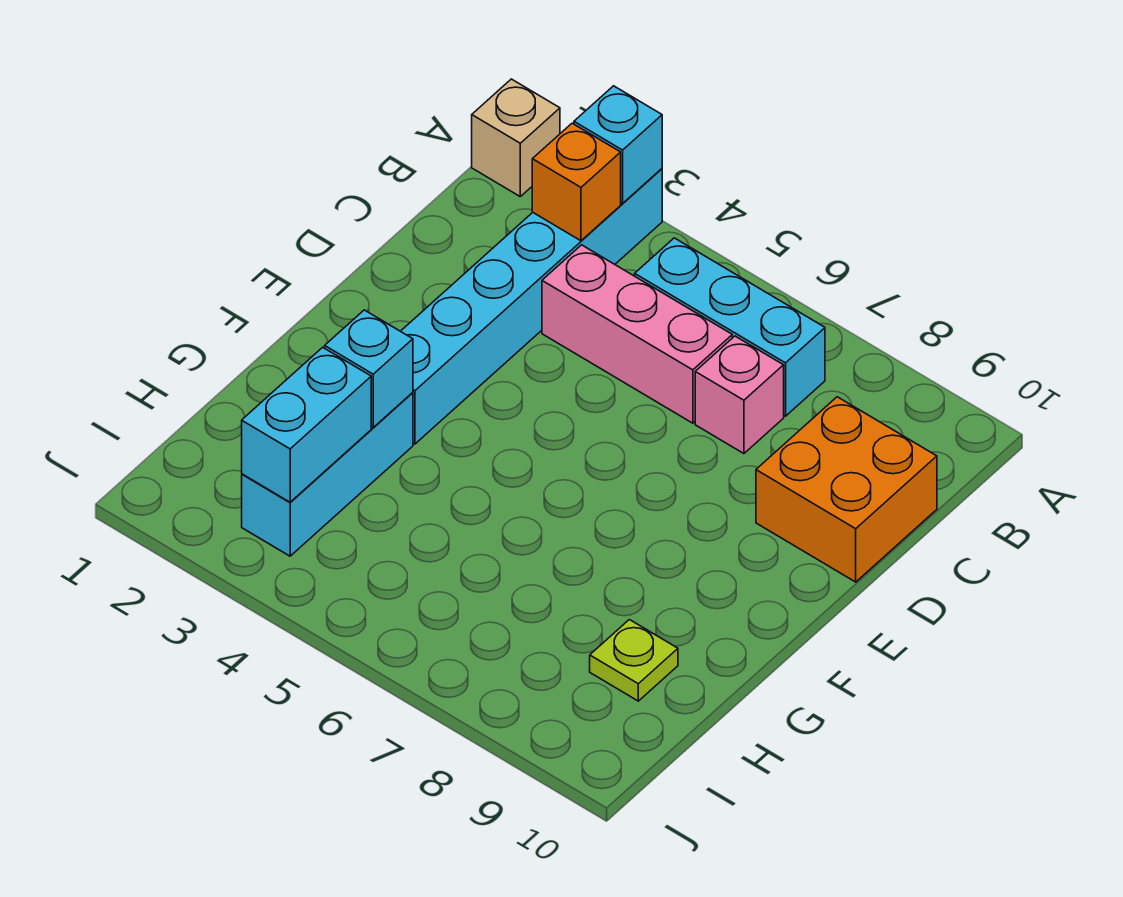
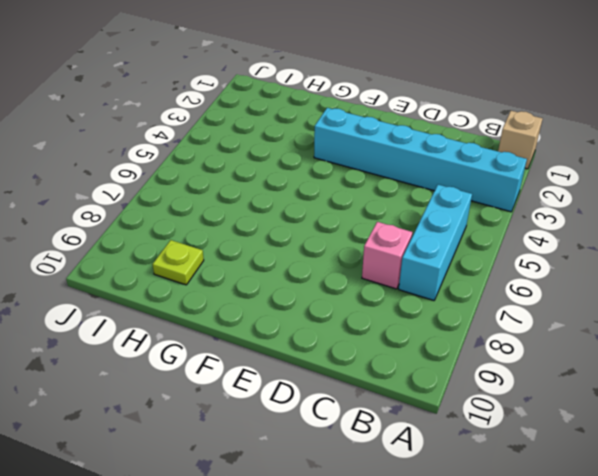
none -> pink 1x3 brick [542,245,732,423]
none -> orange 2x2 brick [756,397,937,582]
none -> cyan 1x3 brick [242,393,413,556]

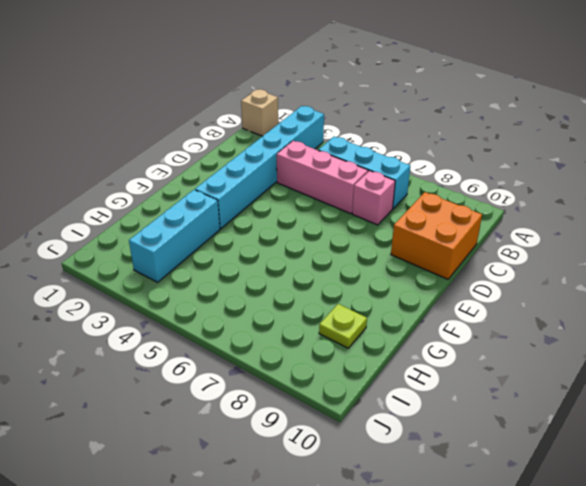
none -> cyan 1x1 brick [574,86,662,203]
none -> orange 1x1 brick [532,123,621,241]
none -> cyan 1x1 brick [325,310,413,427]

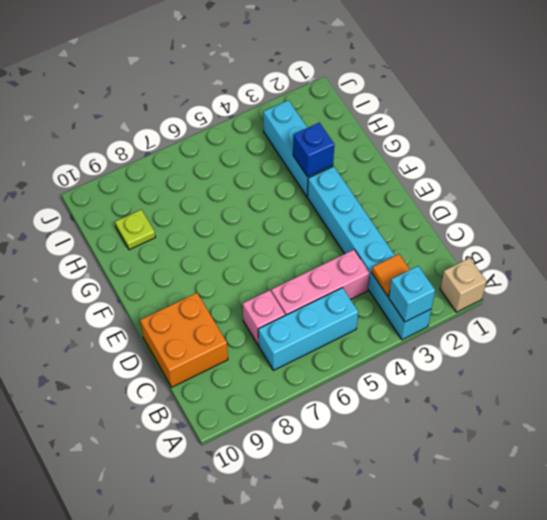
orange 1x1 tile [372,254,410,296] -> orange 1x1 brick [532,123,621,241]
blue 1x1 brick [293,123,334,177] -> cyan 1x1 brick [325,310,413,427]
none -> cyan 1x2 brick [242,347,371,502]

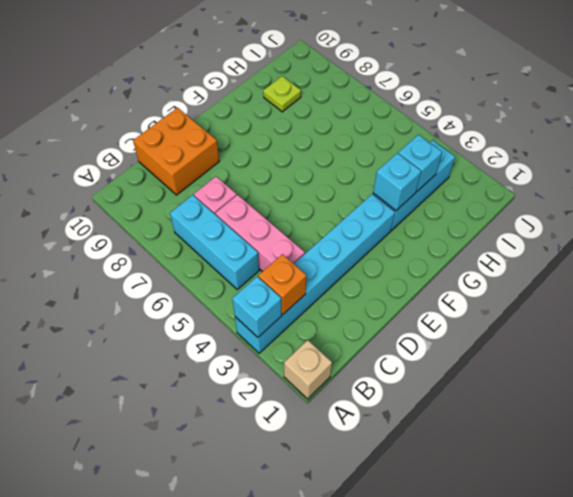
cyan 1x1 brick [398,135,442,192] -> cyan 1x2 brick [242,347,371,502]

